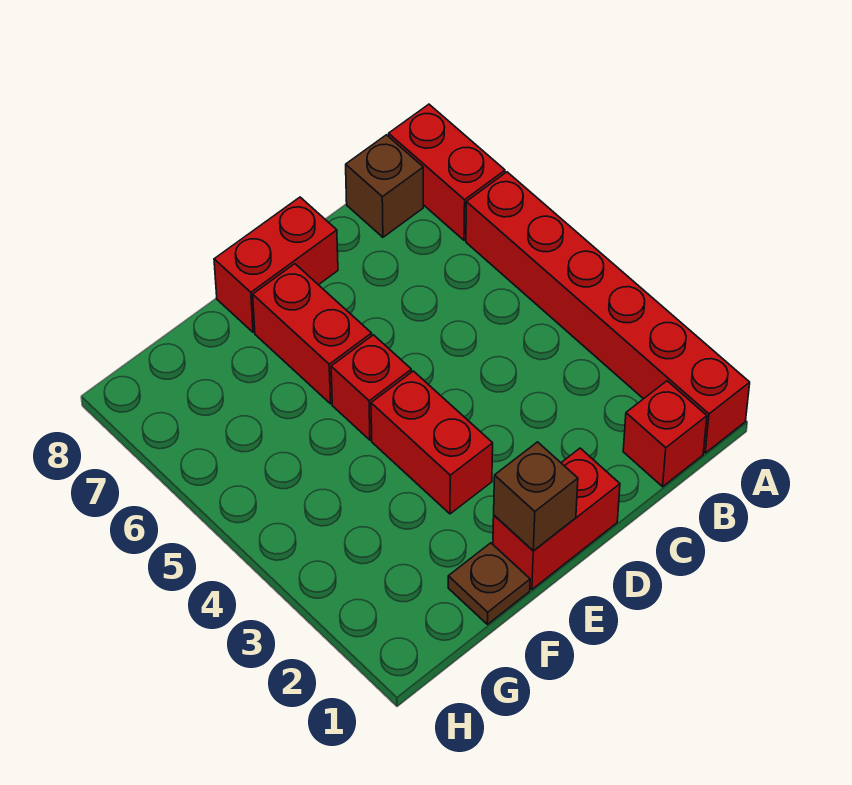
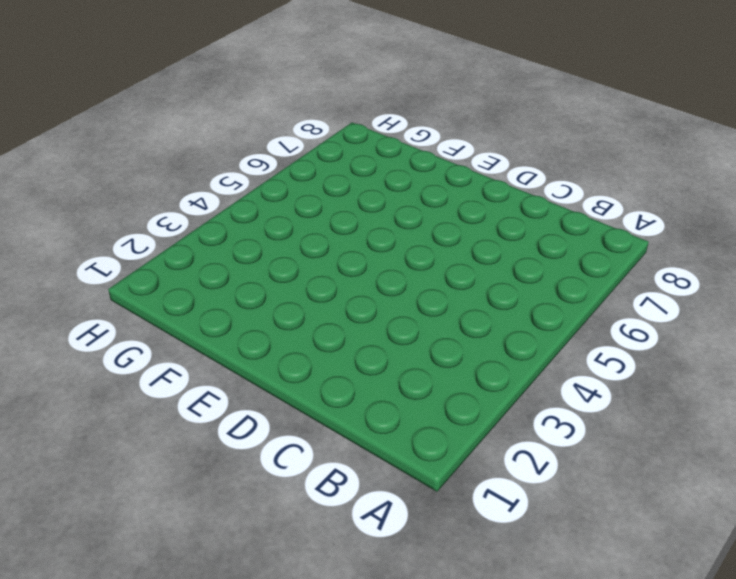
none -> red 1x6 brick [466,172,750,453]
none -> red 1x2 brick [389,104,505,240]

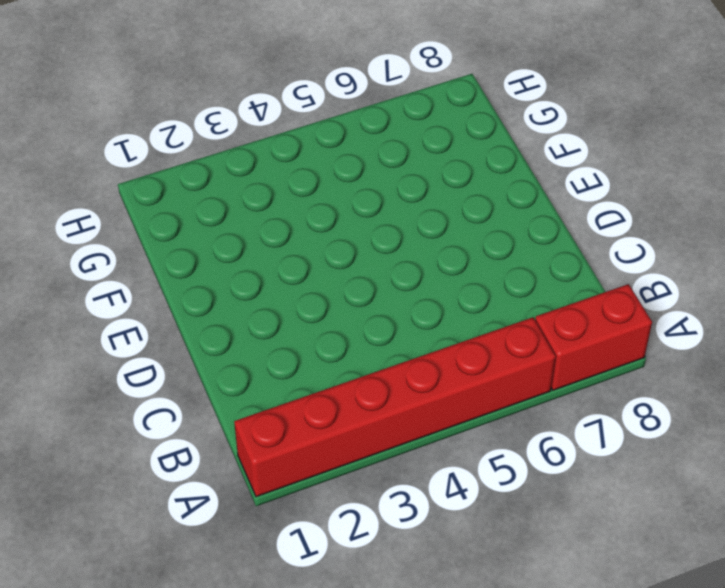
none -> red 1x1 brick [623,381,707,487]
none -> brown 1x1 brick [346,135,423,237]

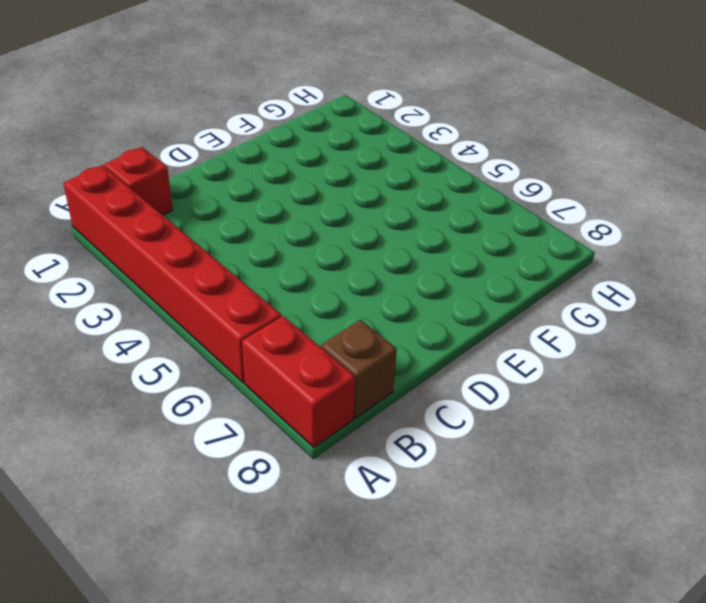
none -> red 1x2 brick [493,448,620,589]
none -> red 1x2 brick [214,197,338,332]

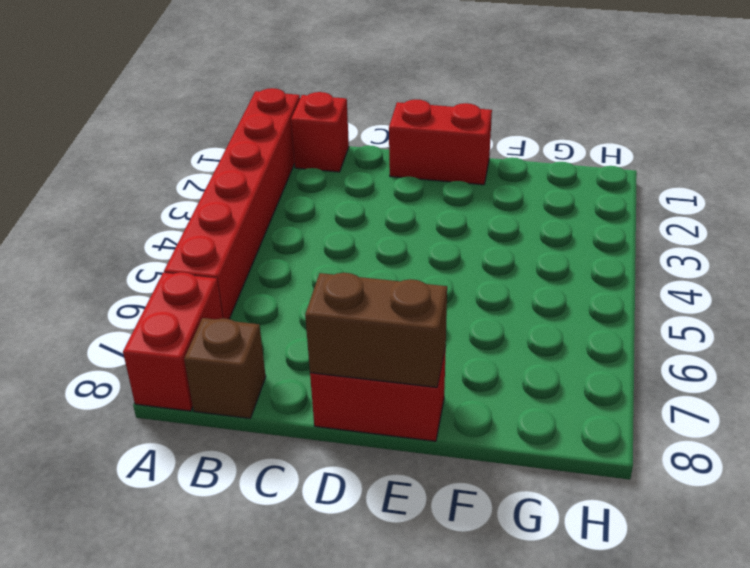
brown 1x2 brick [305,273,447,387] -> none
none -> red 1x2 brick [371,371,493,514]
none -> red 1x1 brick [331,335,411,440]

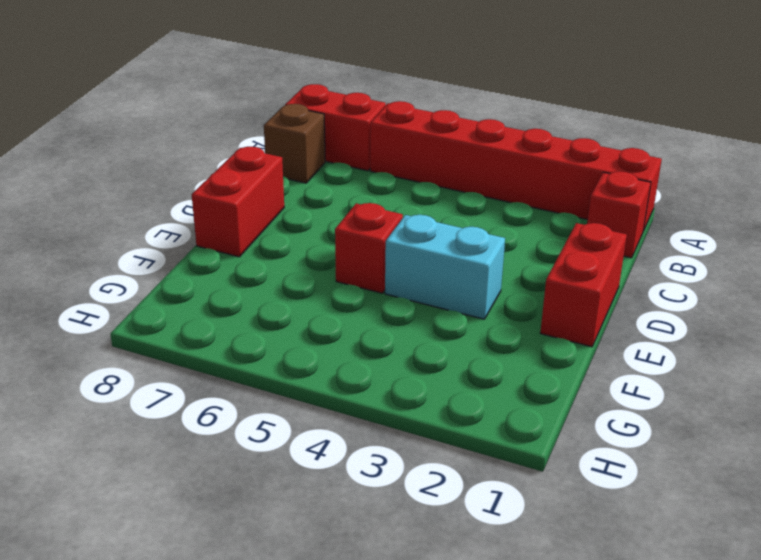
cyan 1x2 brick [385,215,505,319] -> red 1x2 brick [371,371,493,514]
none -> red 1x2 brick [253,264,372,404]
none -> brown 1x1 plate [448,543,530,624]

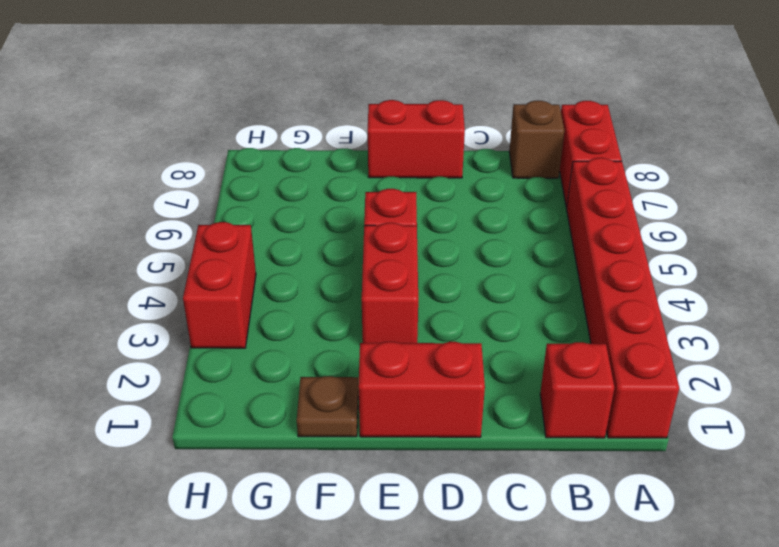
red 1x2 brick [183,222,256,348] -> red 1x2 brick moved to [253,264,372,404]
none -> brown 1x1 brick [494,442,578,551]

